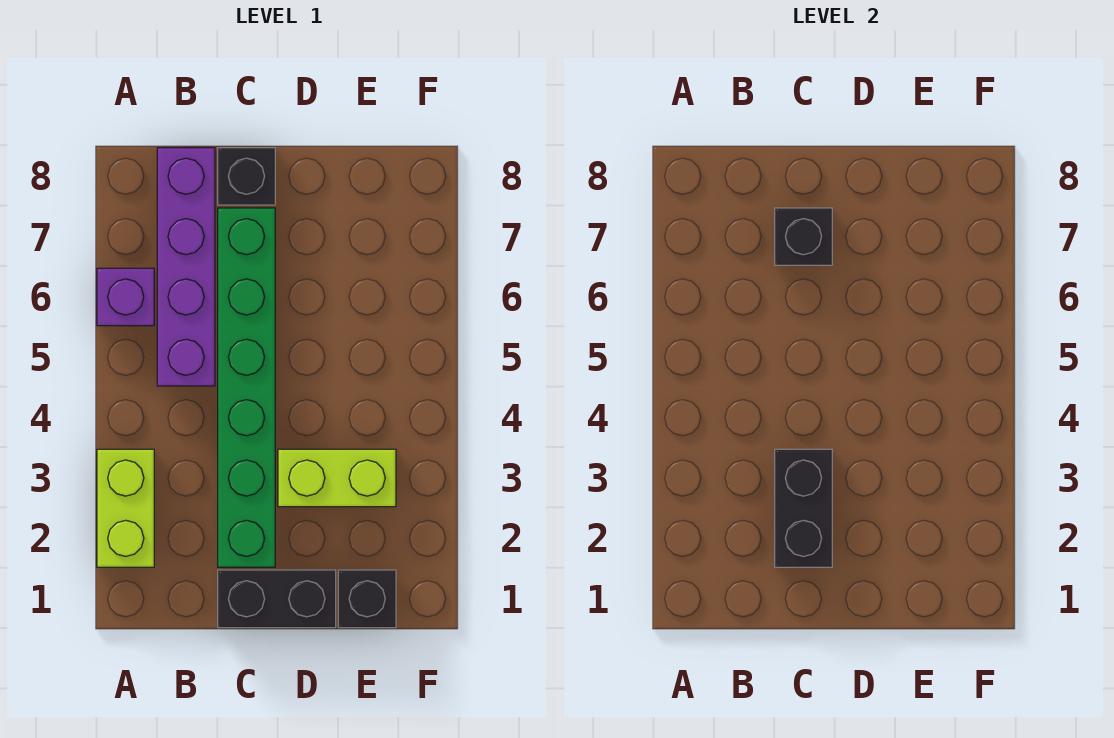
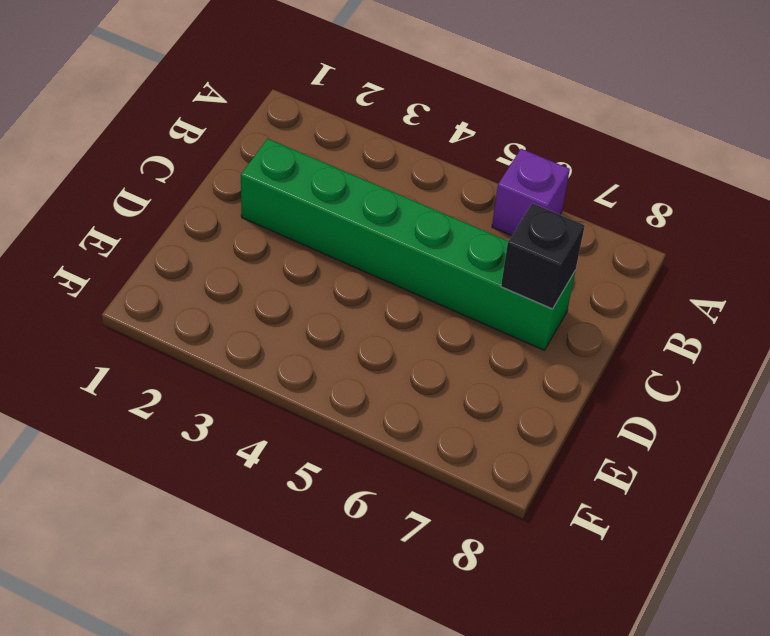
none -> lime 1x2 brick [97,449,154,567]
none -> purple 1x4 brick [157,148,215,386]

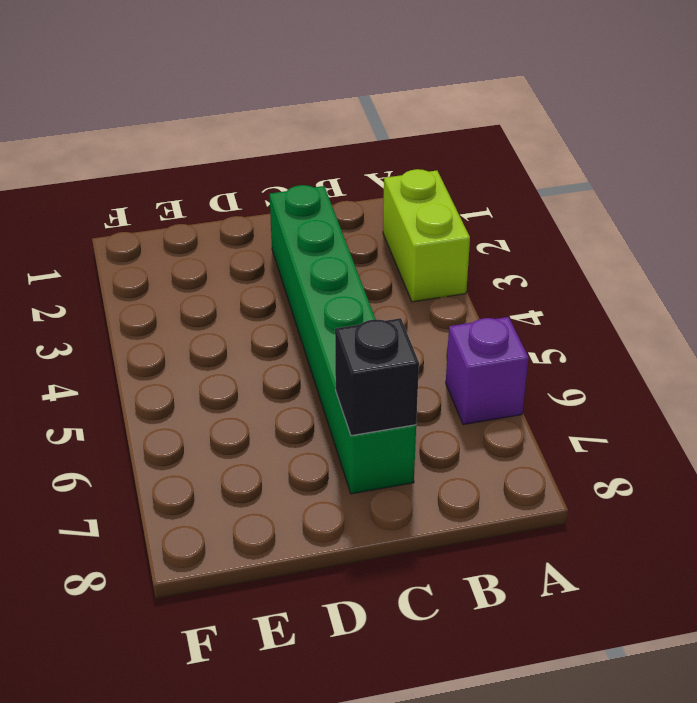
none -> purple 1x4 brick [157,148,215,386]
none -> black 1x2 brick [218,570,336,628]

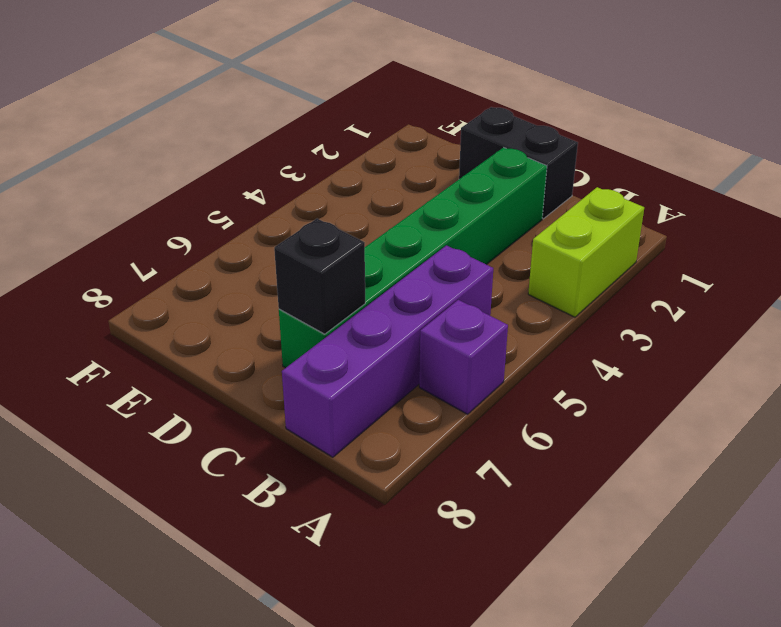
none -> black 1x1 brick [218,148,275,205]
none -> lime 1x2 brick [278,449,396,507]

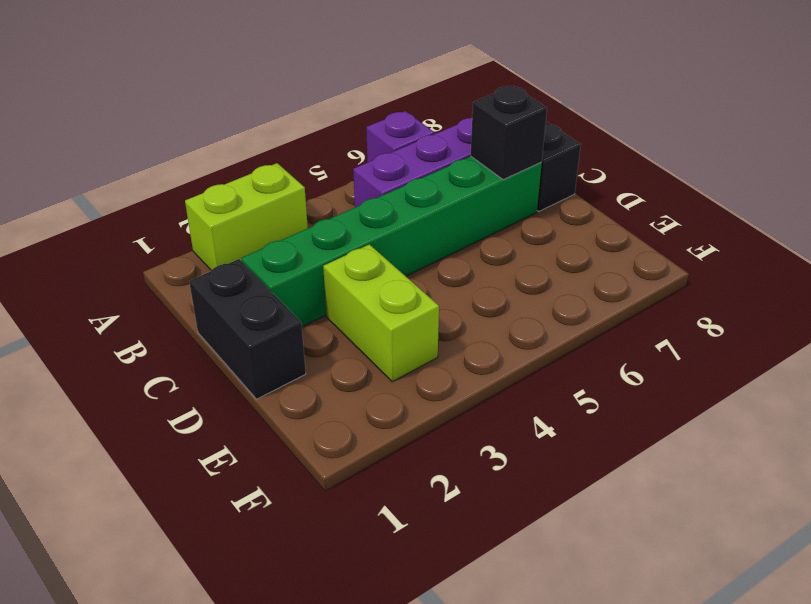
none -> black 1x1 brick [338,570,396,628]
none -> black 1x2 brick [775,449,832,567]

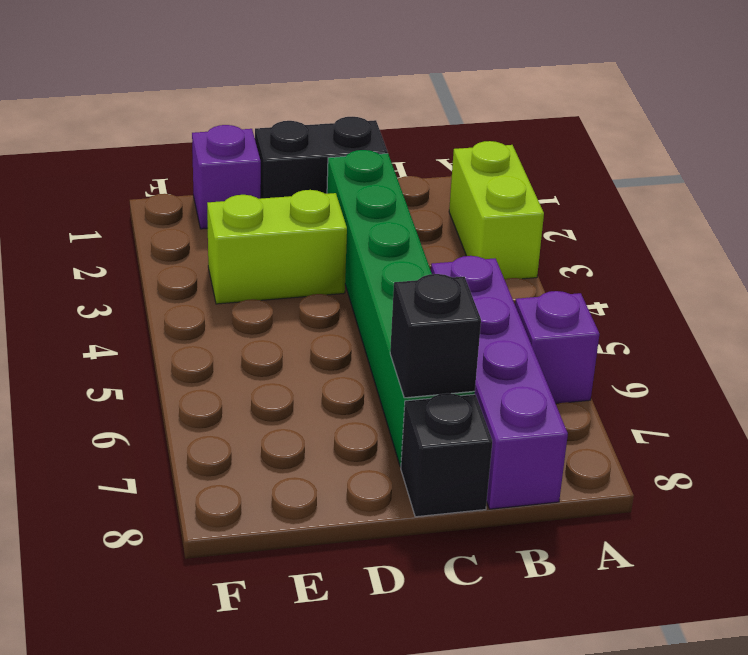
purple 1x1 brick [192,125,261,229] -> black 1x1 brick [338,570,396,628]
none -> black 1x2 brick [775,449,832,567]

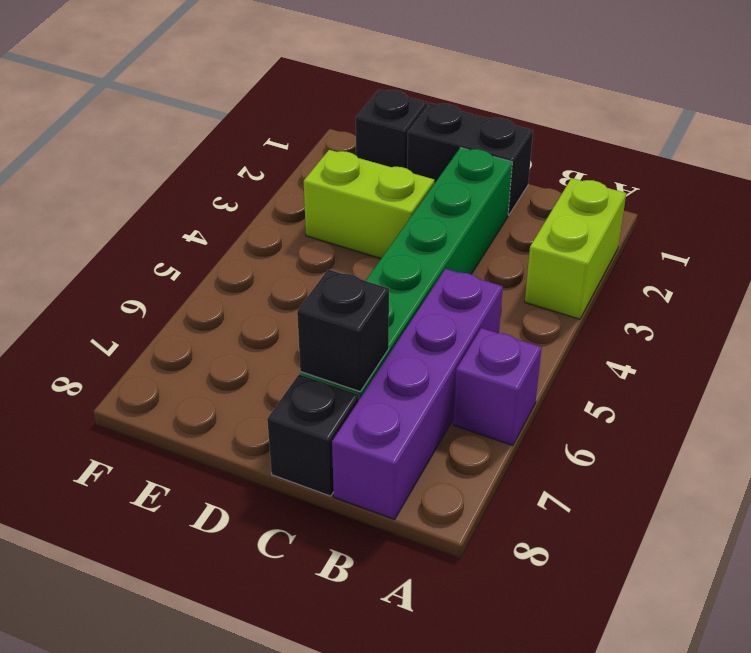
none -> black 1x2 brick [775,449,832,567]

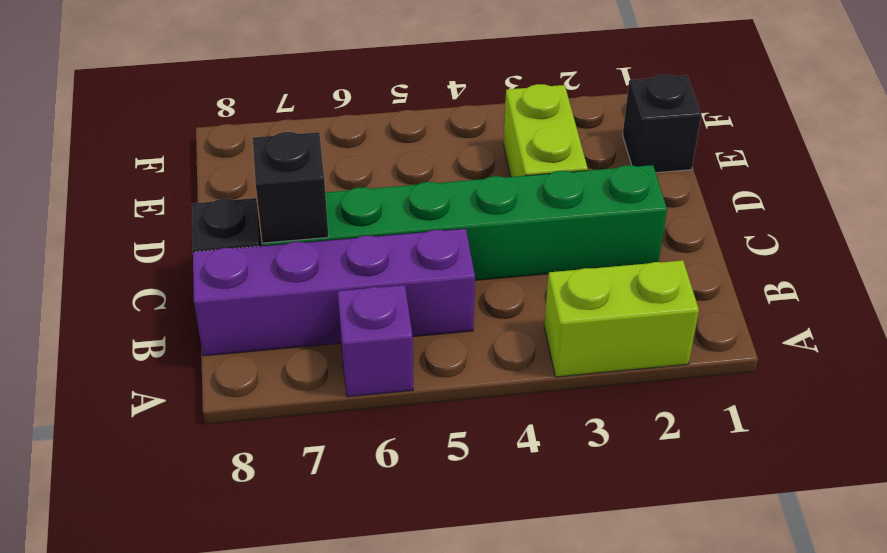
none -> black 1x2 brick [218,570,336,628]
none -> black 1x2 brick [775,449,832,567]

